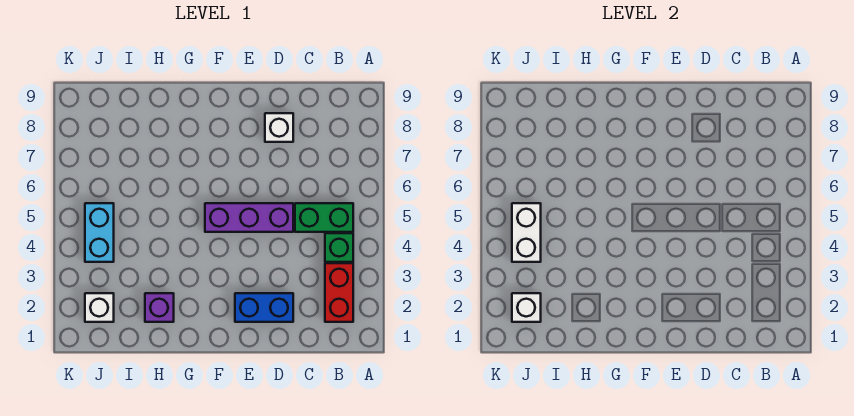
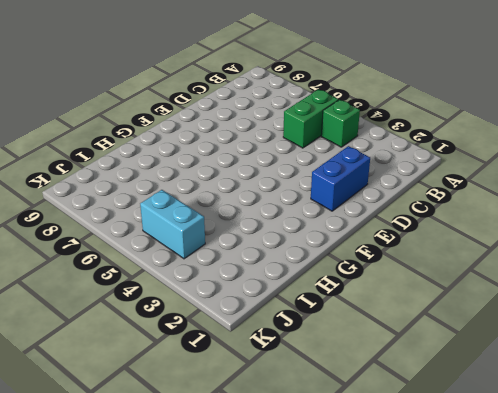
none -> red 1x2 brick [325,263,353,322]
none -> purple 1x3 brick [205,203,293,232]

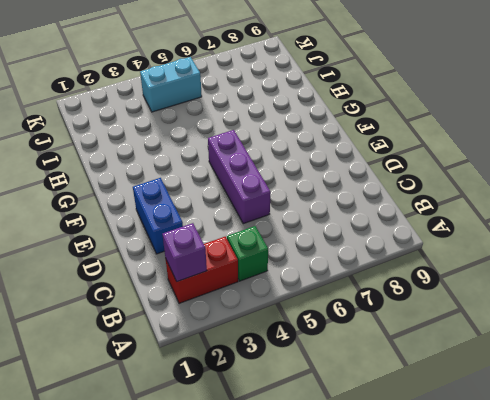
purple 1x1 brick [162,223,207,282] -> purple 1x1 brick moved to [145,293,174,322]
none -> green 1x2 brick [295,203,353,232]
none -> white 1x1 brick [265,113,293,142]

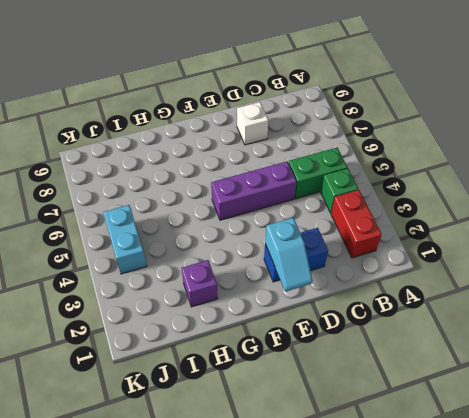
cyan 1x2 slope [265,218,313,292] -> none
none -> white 1x1 brick [85,293,114,322]
none -> white 1x1 brick [512,293,541,322]

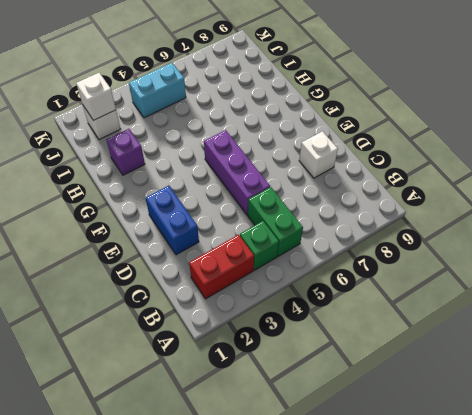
none -> white 1x2 brick [512,203,541,262]

